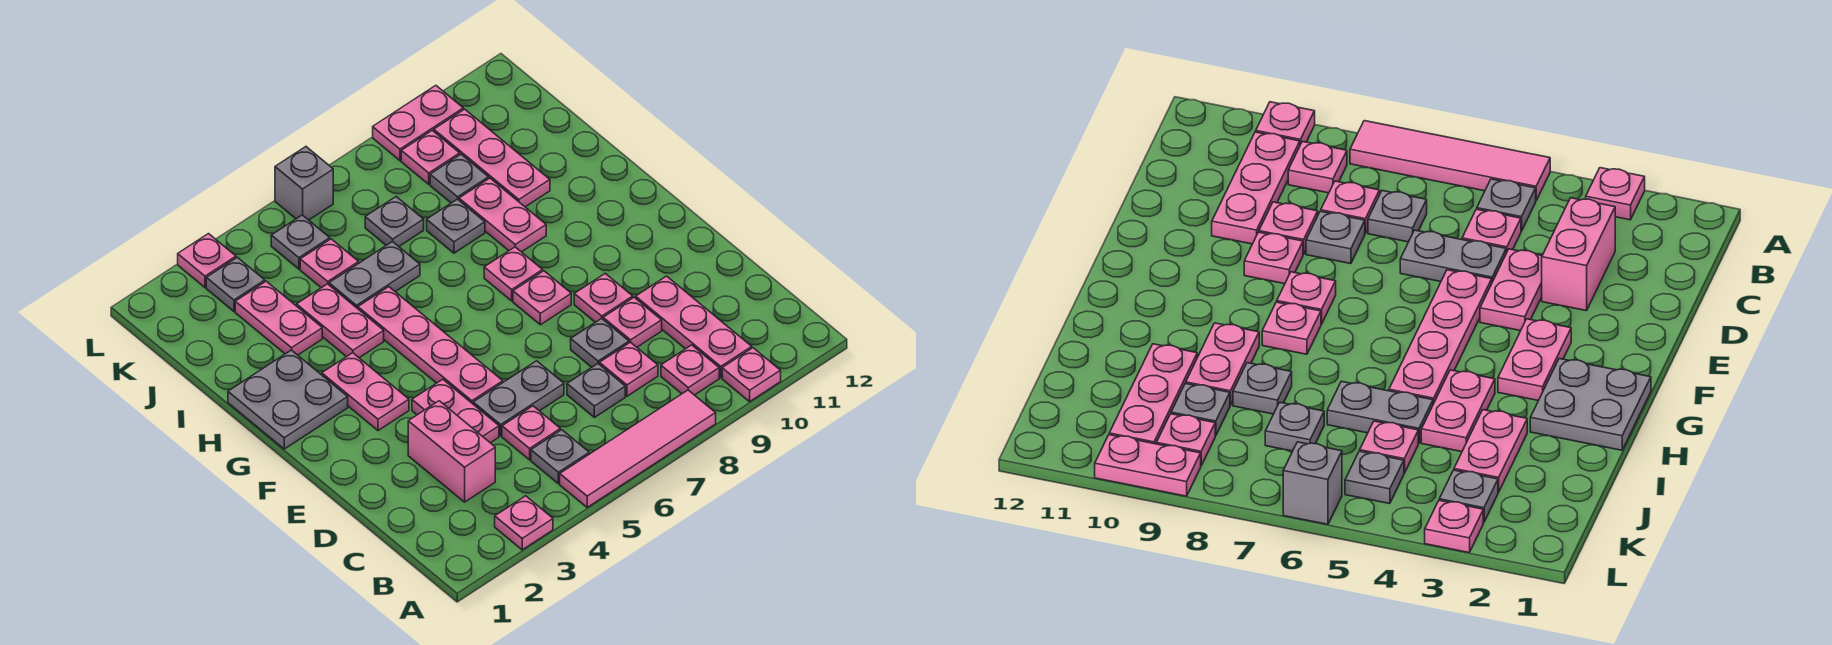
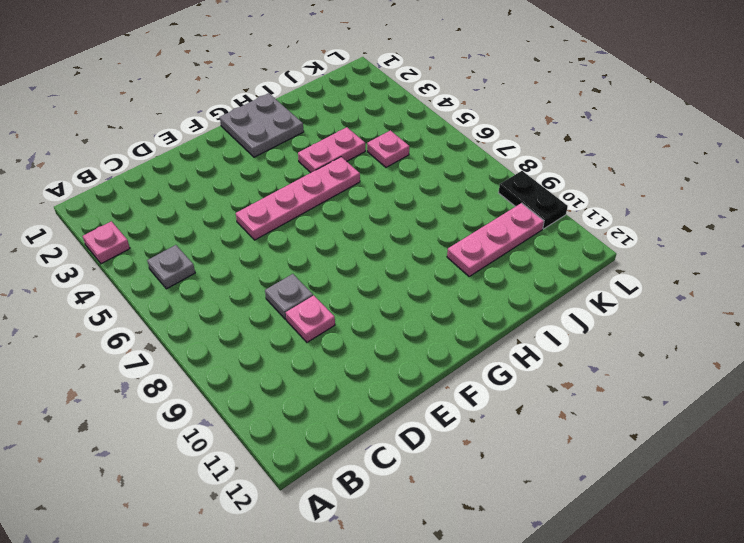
black 1x2 plate [499,171,568,229] -> pink 1x2 plate [373,86,463,160]
none -> pink 1x4 tile [560,390,716,507]
none -> pink 1x1 plate [722,348,781,402]
none -> pink 1x1 plate [661,345,719,395]
none -> pink 1x3 plate [636,276,752,378]

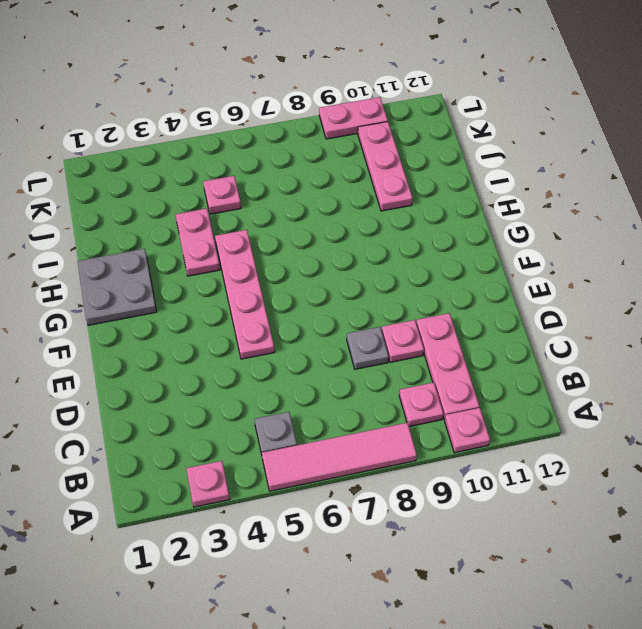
none -> pink 1x2 brick [408,401,495,502]
none -> pink 1x1 plate [502,406,560,460]
none -> grey 1x1 plate [567,364,625,417]
none -> pink 1x1 plate [600,342,658,396]

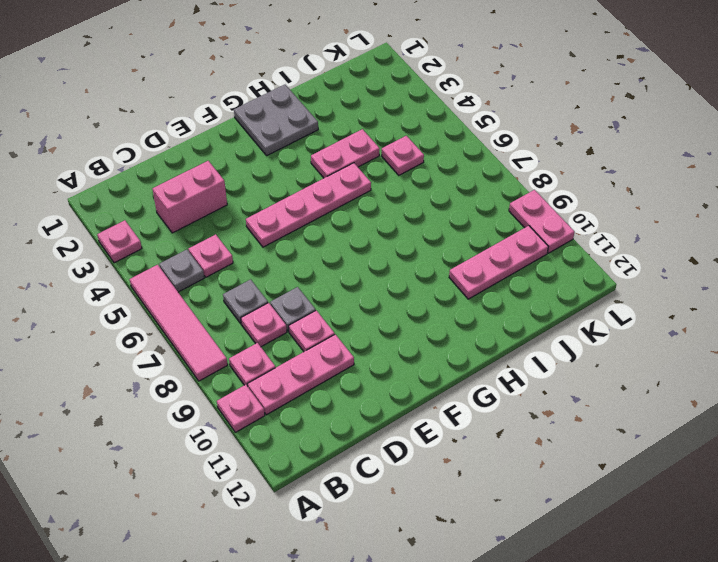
none -> pink 1x2 plate [412,379,499,443]
none -> grey 1x2 plate [473,361,564,436]
none -> pink 1x1 plate [574,274,633,322]
none -> pink 1x2 plate [322,353,409,431]

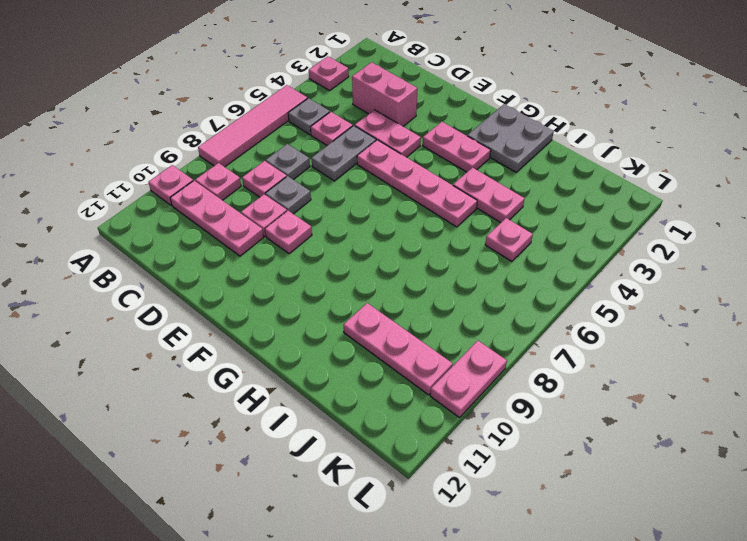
none -> pink 1x1 plate [513,271,571,325]
none -> pink 1x1 plate [484,247,543,301]
none -> pink 1x2 plate [459,178,546,252]
none -> pink 1x2 plate [235,281,322,355]

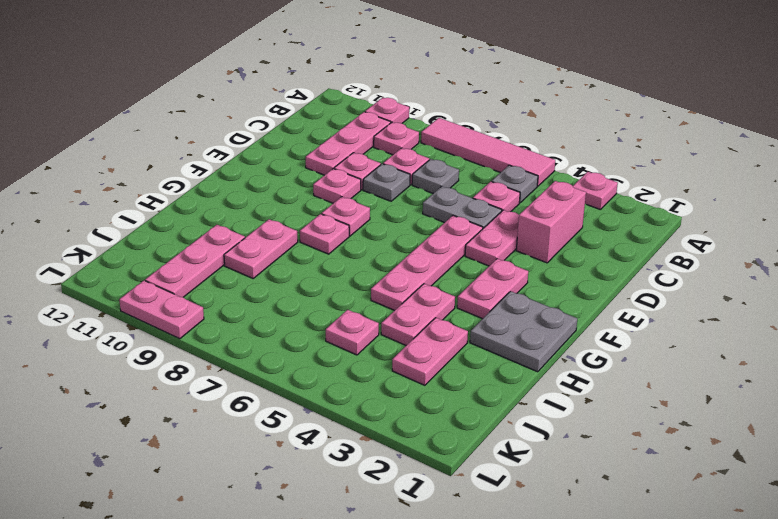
none -> grey 1x2 plate [329,241,420,309]
none -> grey 1x1 plate [427,199,485,253]
none -> grey 1x1 plate [365,197,424,246]
none -> grey 1x1 plate [430,154,489,203]

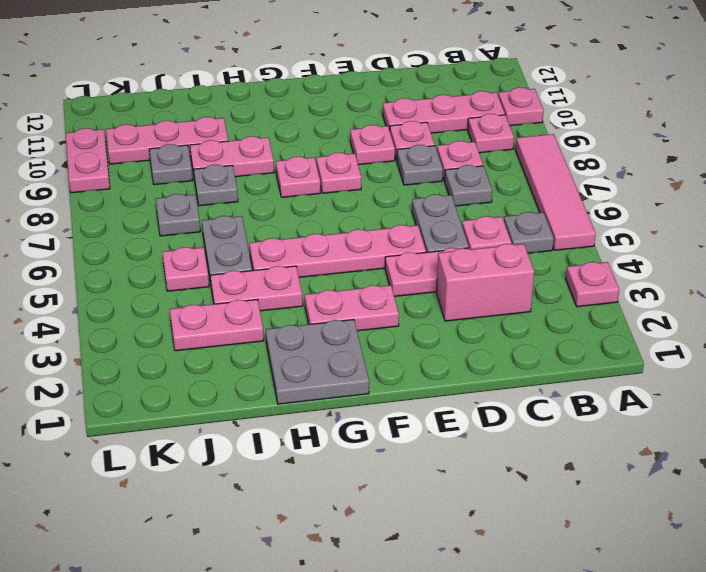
none -> grey 1x1 plate [206,257,265,311]
none -> grey 1x1 plate [271,215,330,269]
none -> pink 1x1 plate [401,130,460,184]
none -> pink 1x1 plate [178,234,236,287]

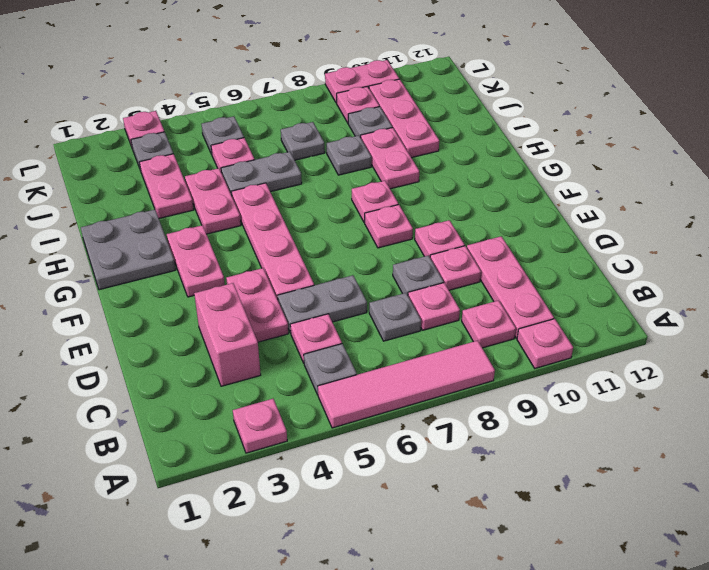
none -> grey 1x1 brick [275,147,333,220]

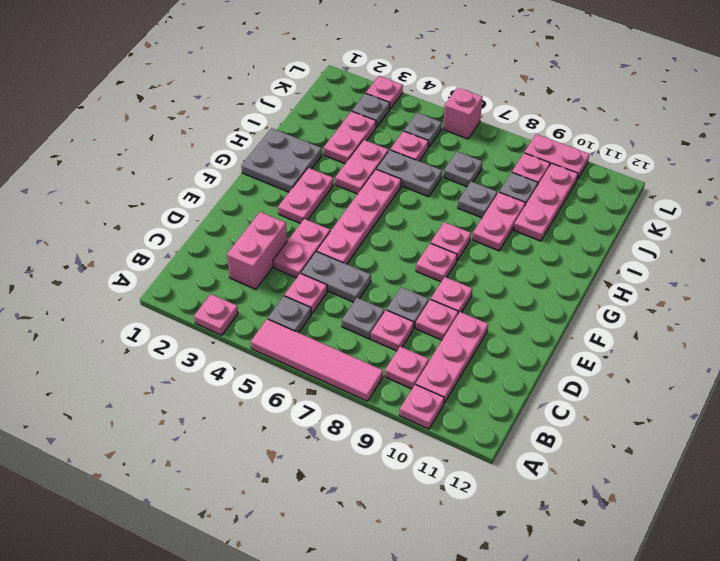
pink 1x1 brick [443,87,482,139] -> grey 1x1 brick [275,147,333,220]

